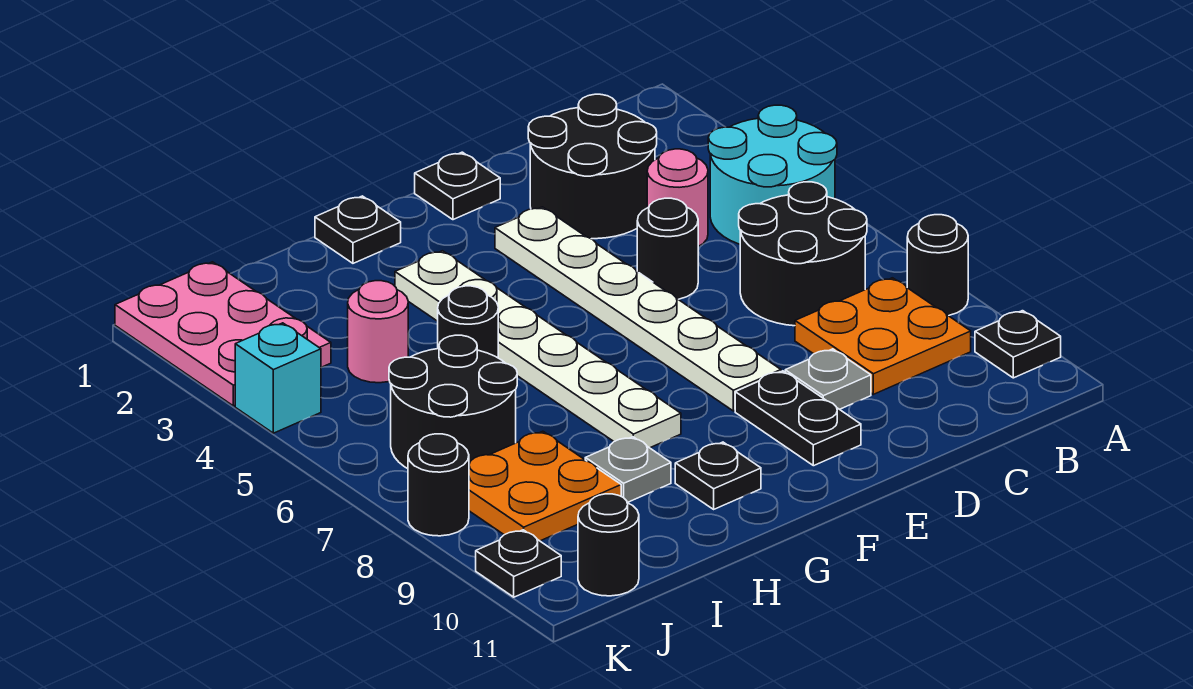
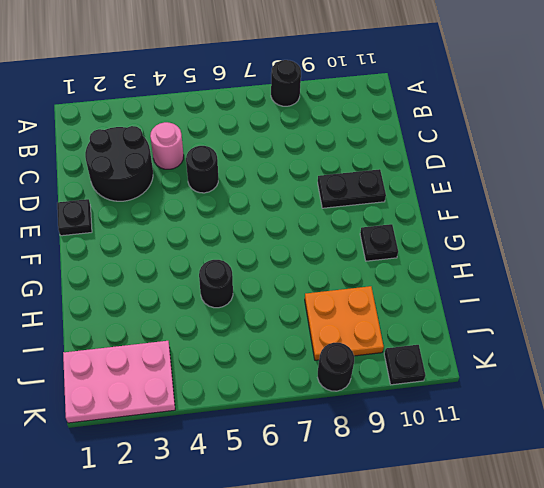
none -> cyan 2x2 round brick [708,105,837,244]
none -> black 1x1 plate [975,311,1061,378]
none -> black 2x2 round brick [739,182,867,326]

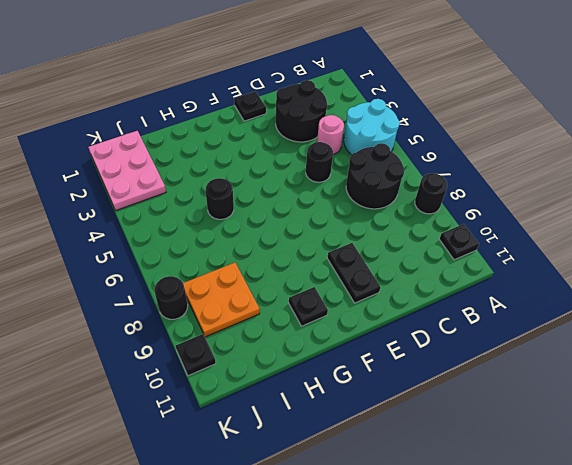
none -> orange 2x2 plate [795,278,971,394]
none -> grey 1x1 plate [785,349,871,409]
none -> white 1x6 plate [495,207,781,411]

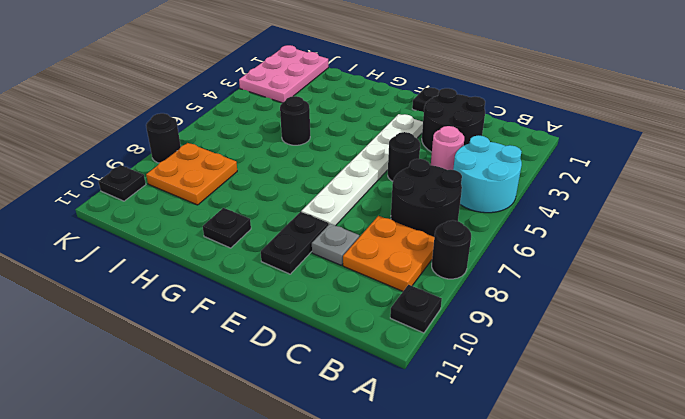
none -> black 1x1 plate [315,196,401,263]
none -> white 1x6 plate [395,251,681,448]
none -> grey 1x1 plate [585,437,671,503]

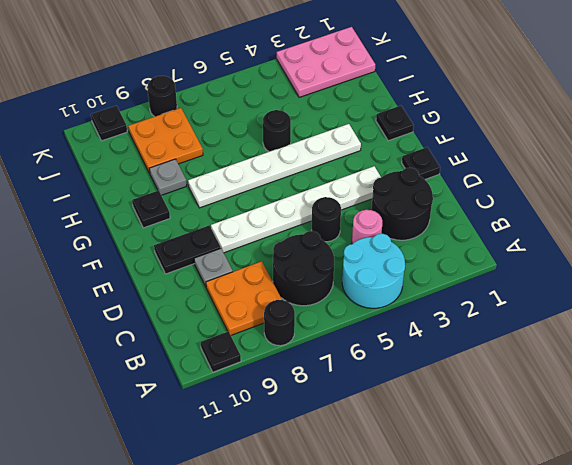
none -> pink 1x1 round brick [348,281,408,383]
none -> black 2x2 round brick [389,335,517,469]
none -> black 1x1 round brick [578,494,639,596]

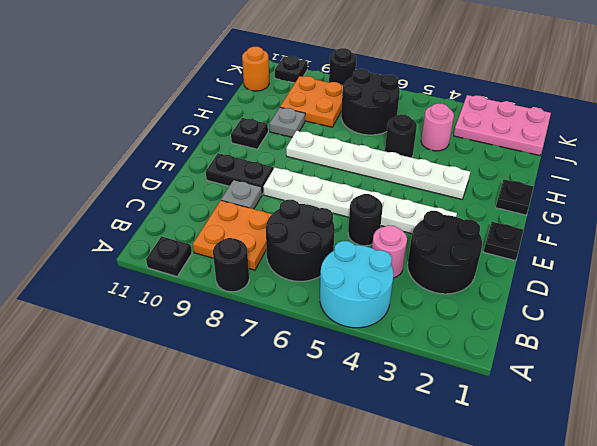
orange 1x1 round brick [242,47,269,91] -> black 1x1 round brick [578,494,639,596]
none -> cyan 1x1 brick [235,323,321,433]

